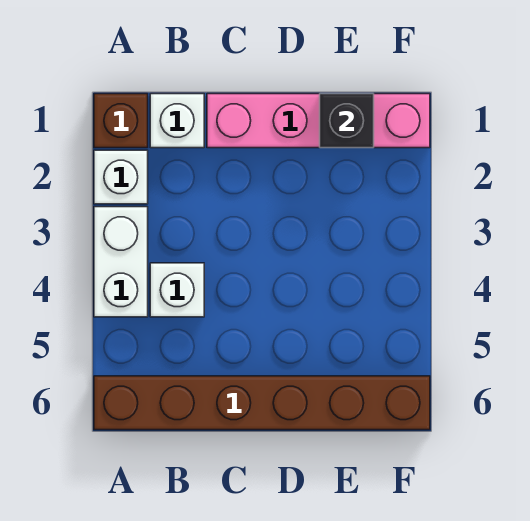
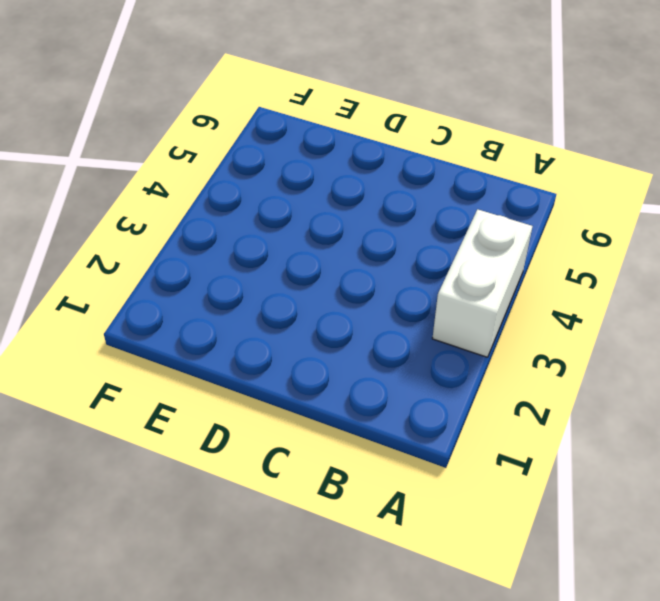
none -> brown 1x1 brick [94,94,148,148]
none -> white 1x1 brick [94,150,148,204]

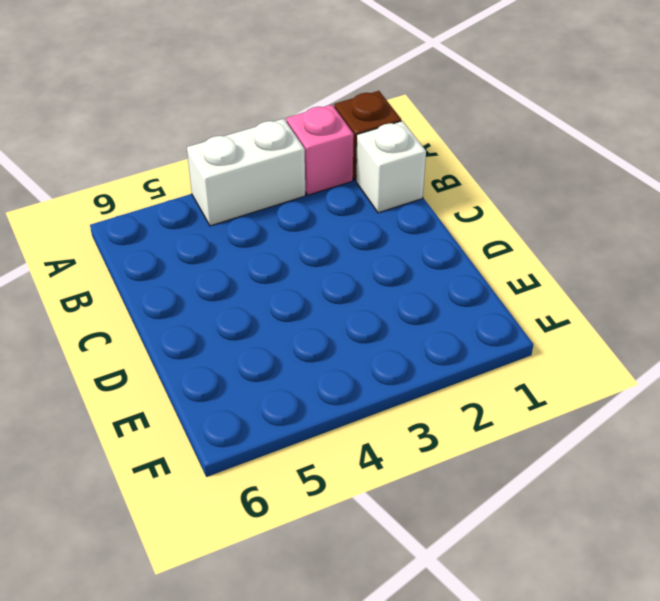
pink 1x1 brick [286,105,354,195] -> white 1x1 brick [94,150,148,204]
none -> brown 1x6 brick [94,376,430,430]
none -> white 1x1 brick [150,263,204,317]

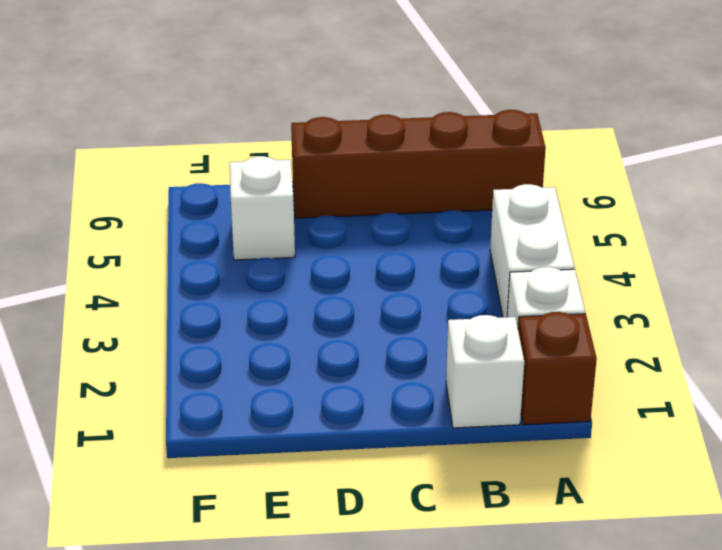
brown 1x4 brick [291,110,546,218] -> brown 1x6 brick [94,376,430,430]
white 1x1 brick [230,156,295,260] -> white 1x1 brick moved to [150,263,204,317]
none -> pink 1x4 brick [207,94,430,148]
none -> black 1x1 brick [320,94,374,148]

